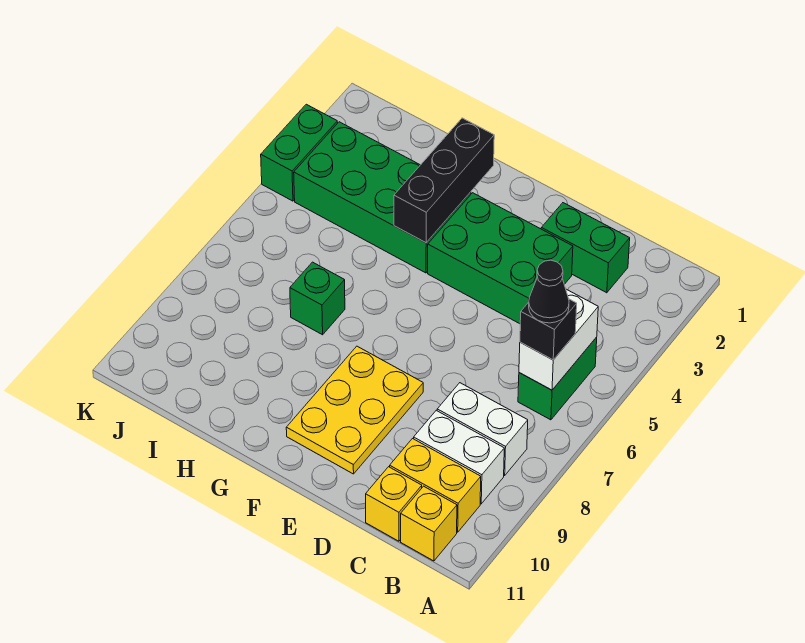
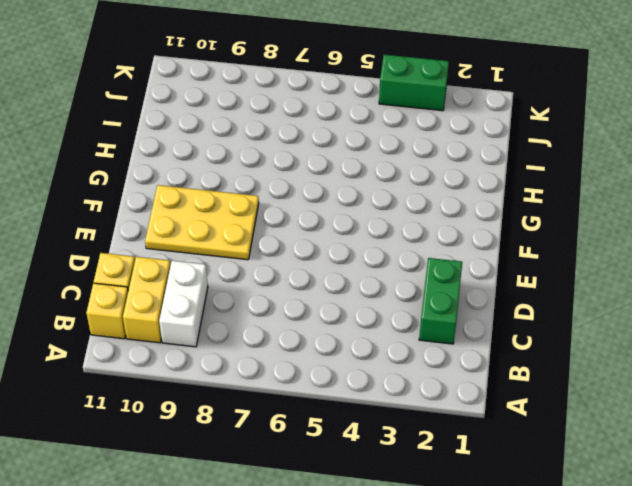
none -> green 1x2 brick [518,337,597,420]
none -> white 1x2 brick [437,383,528,476]
none -> green 2x3 brick [428,193,573,324]

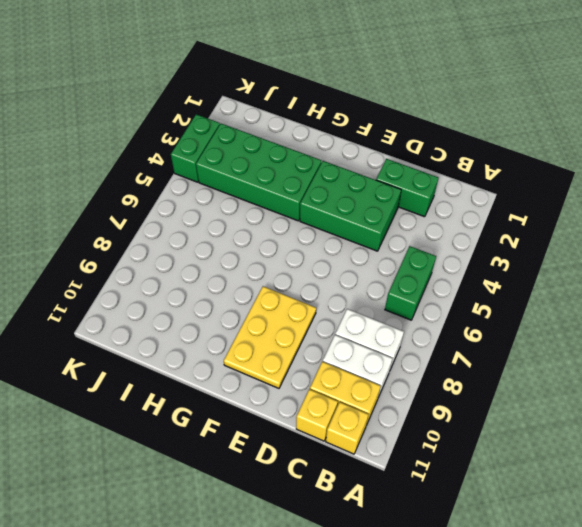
none -> green 1x1 brick [290,262,345,335]
none -> white 1x2 brick [519,289,598,390]
none -> black 1x3 brick [394,118,494,243]

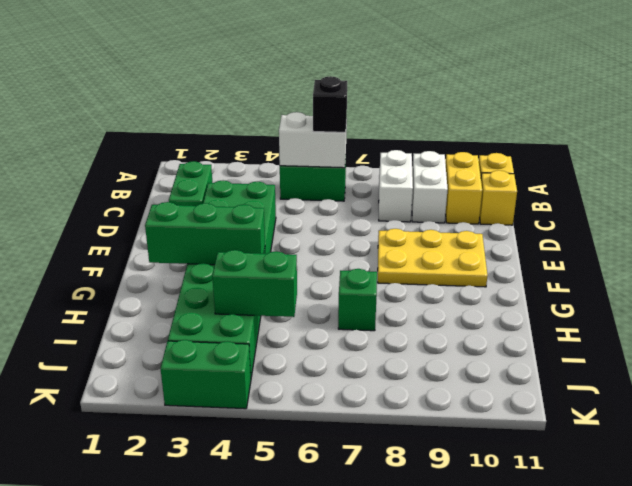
green 1x3 brick [145,202,265,265] -> black 1x3 brick [394,118,494,243]
green 1x2 brick [212,250,297,317] -> none
none -> black 1x1 cone [529,260,569,323]

